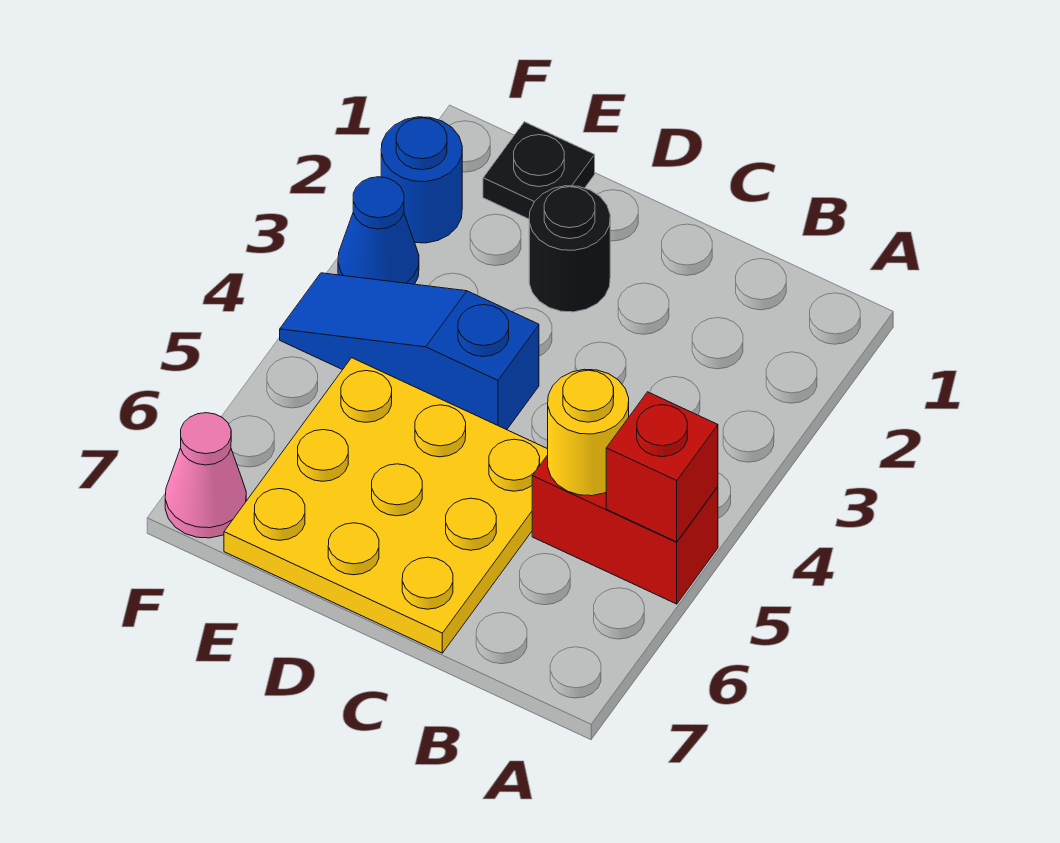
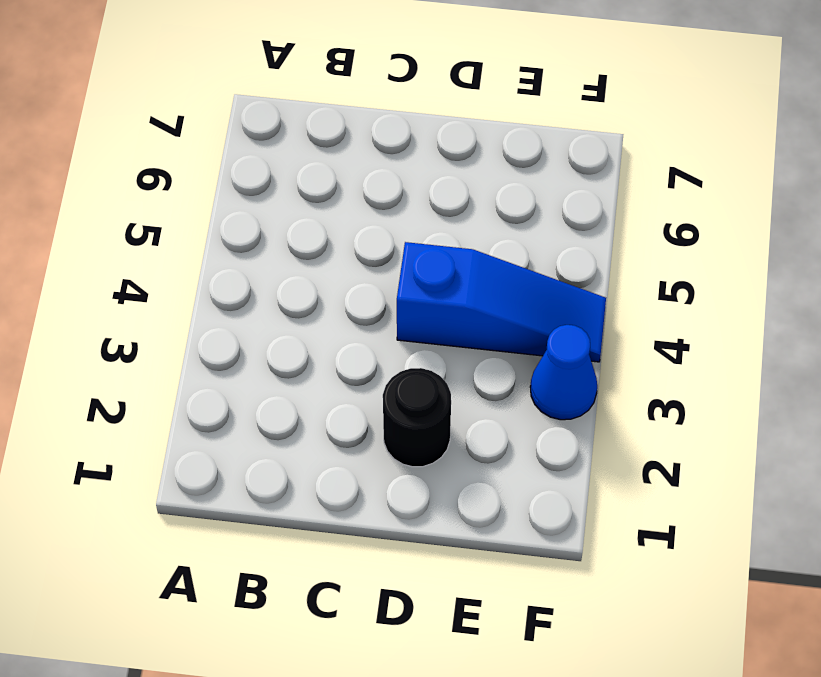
none -> red 1x2 brick [532,455,718,604]
none -> yellow 3x3 plate [224,358,548,653]

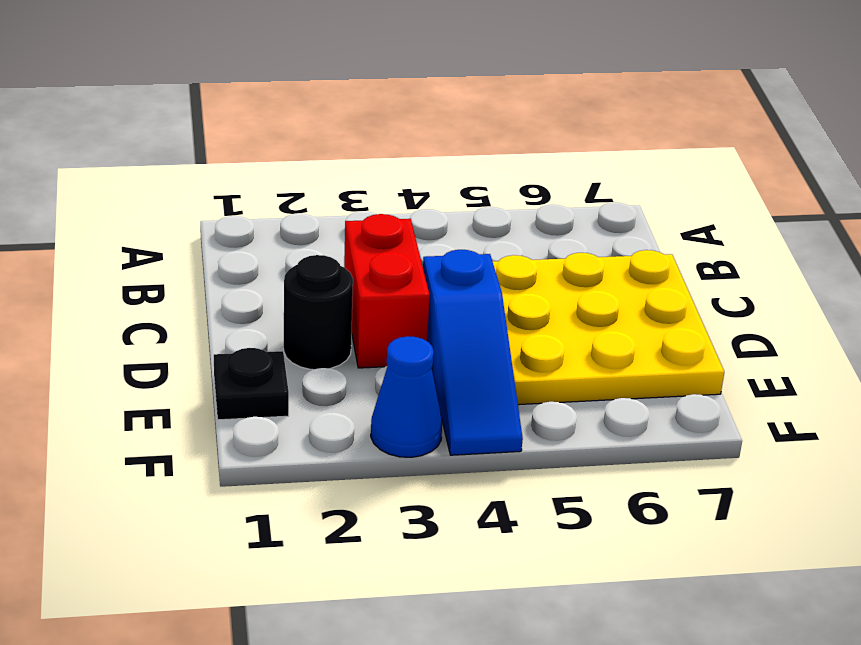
red 1x2 brick [344,214,430,368] -> red 1x2 brick moved to [532,455,718,604]
none -> blue 1x1 round brick [381,117,462,243]
none -> pink 1x1 cone [165,413,246,538]

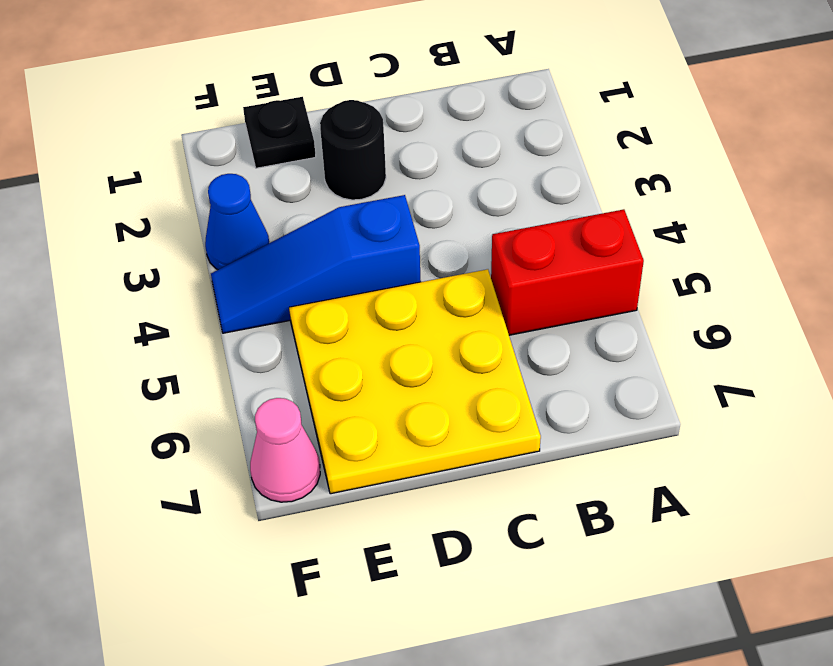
none -> blue 1x1 round brick [381,117,462,243]
none -> red 1x1 brick [606,392,718,542]

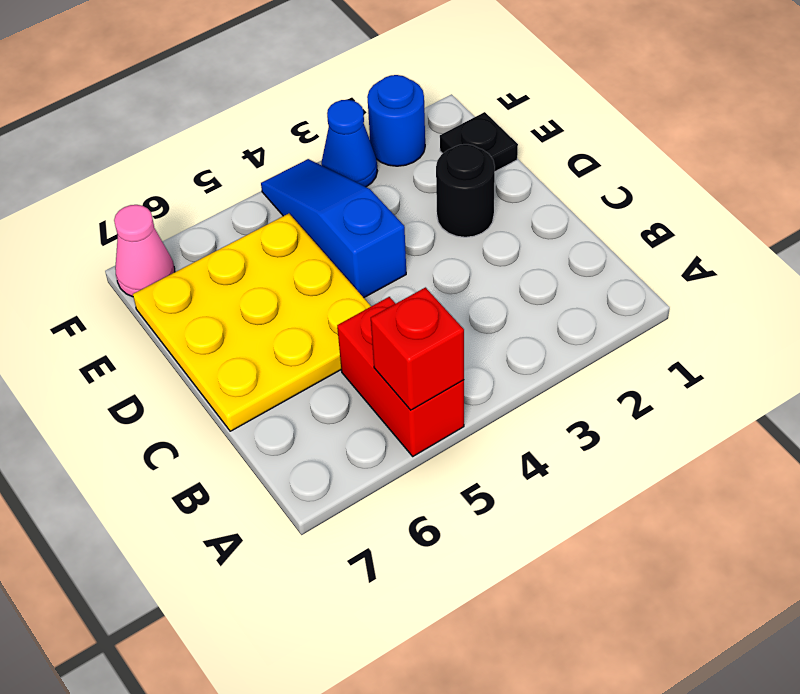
none -> yellow 1x1 round brick [548,369,629,496]

